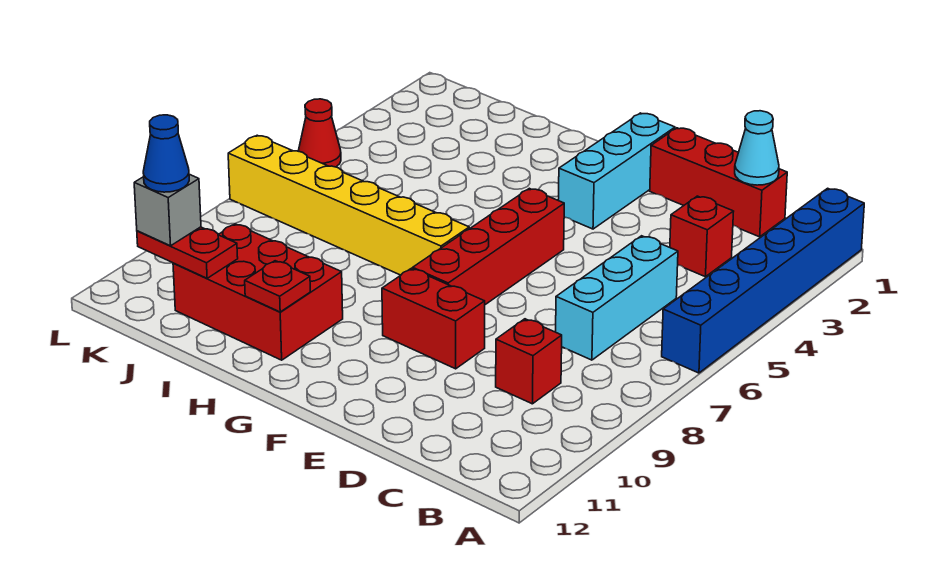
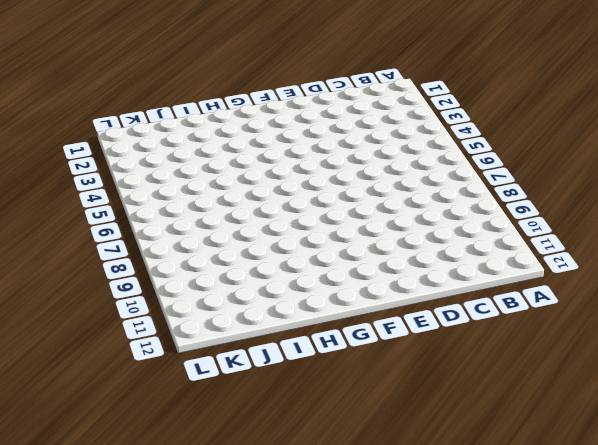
none -> blue 1x6 brick [662,188,864,373]
none -> red 1x3 brick [650,128,787,237]
none -> red 1x1 brick [670,196,734,277]

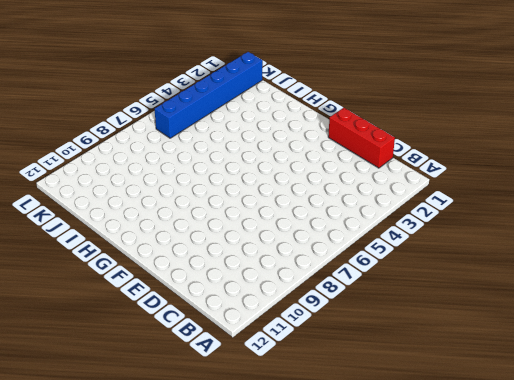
blue 1x6 brick [155,52,263,138] -> blue 1x6 brick moved to [662,188,864,373]
none -> red 1x1 brick [670,196,734,277]
none -> cyan 1x3 brick [556,236,678,360]
none -> red 1x1 brick [496,319,562,404]

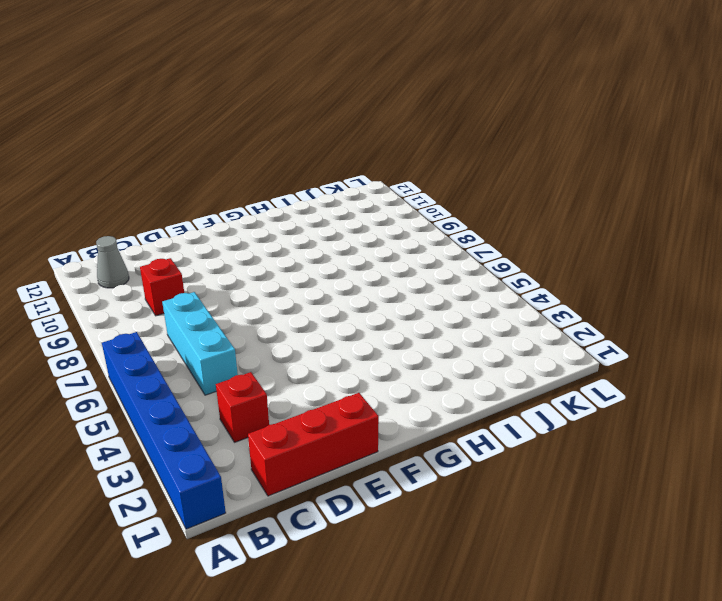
grey 1x1 cone [96,236,129,288] -> none
none -> red 1x2 brick [382,268,485,369]
none -> cyan 1x3 brick [558,113,675,229]
none -> red 1x4 brick [413,188,564,305]

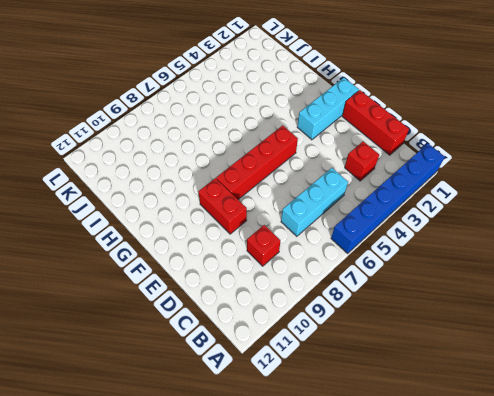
none -> yellow 1x6 brick [228,135,469,275]
none -> red 2x3 brick [173,224,343,360]
none -> red 1x1 cone [298,99,341,167]

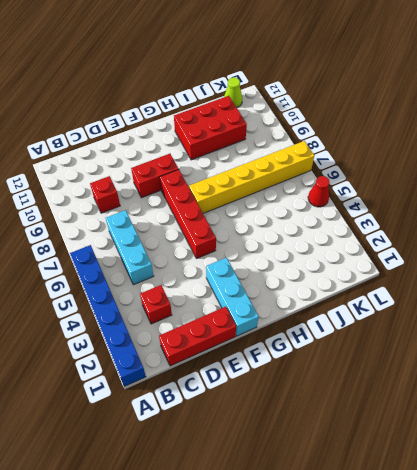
lime 1x1 cone [224,77,242,108] -> none
none -> cyan 1x1 cone [735,111,779,185]
none -> red 1x1 plate [245,261,310,312]
none -> red 1x2 plate [137,227,238,278]

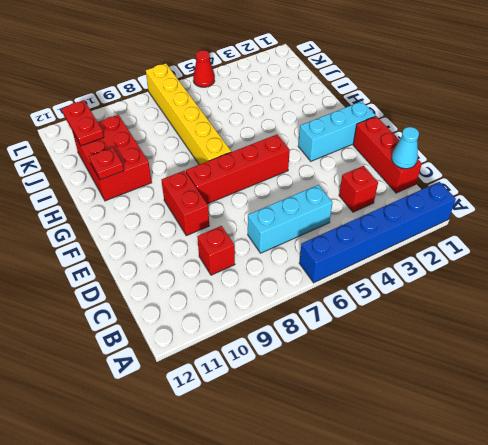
none -> grey 1x1 brick [134,174,201,246]
none -> blue 1x1 cone [143,115,189,192]

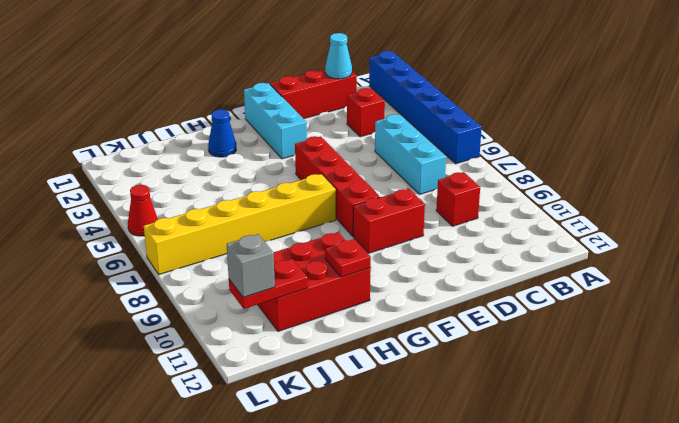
blue 1x1 cone [208,110,236,157] -> blue 1x1 cone moved to [143,115,189,192]

